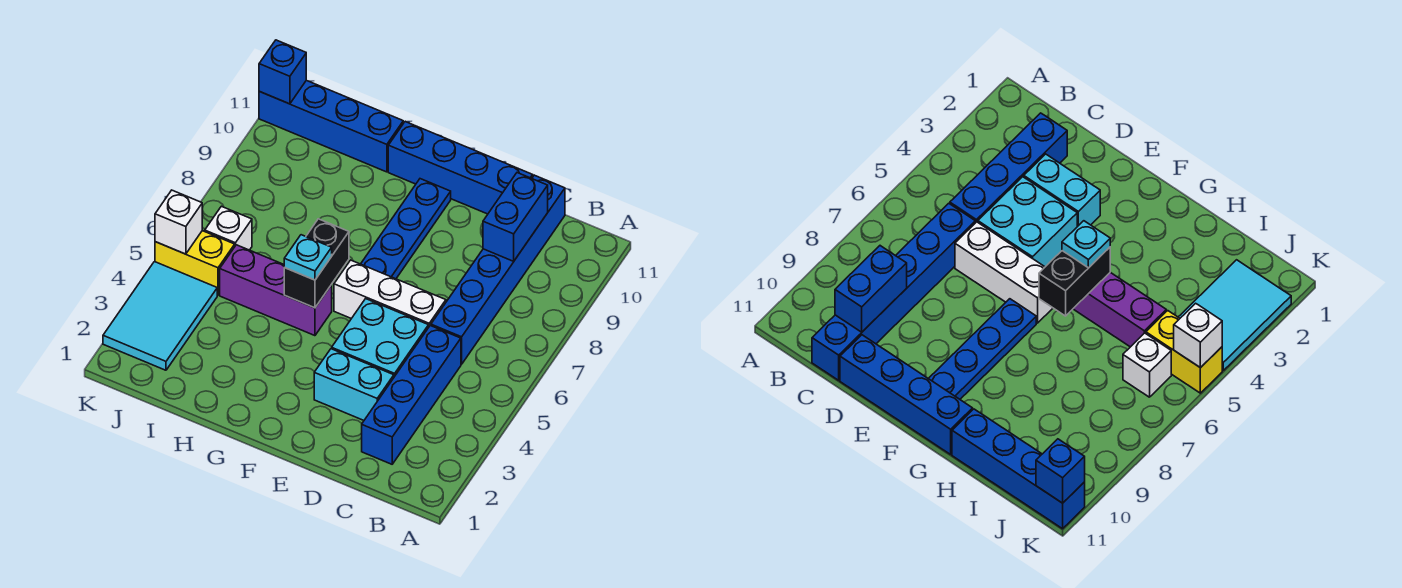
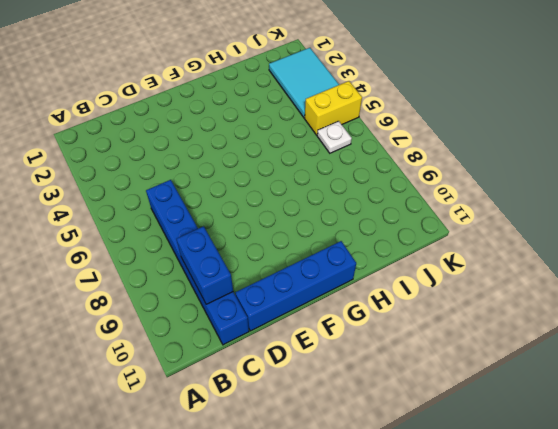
white 1x1 plate [317,121,352,153] -> white 1x1 brick [205,206,252,250]
none -> blue 1x4 brick [362,326,461,464]
none -> cyan 1x2 brick [314,349,394,420]
none -> cyan 2x2 brick [332,299,429,377]

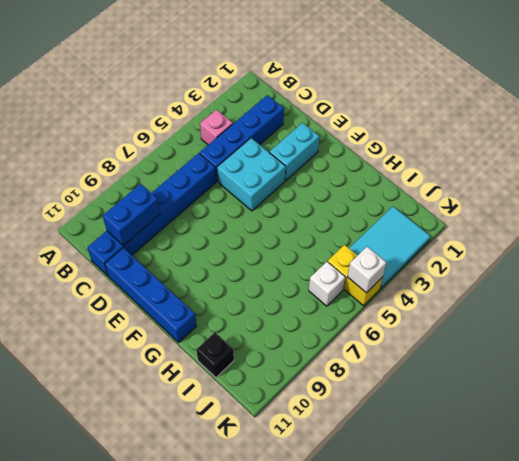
pink 1x1 brick [200,110,233,145] -> none
cyan 1x2 brick [270,123,320,180] -> cyan 1x2 brick turned to [314,349,394,420]
black 1x1 brick [196,332,234,377] -> blue 1x4 brick [259,80,403,172]
none -> white 1x3 brick [334,260,446,326]
none -> blue 1x4 plate [361,179,451,279]
none -> purple 1x3 brick [220,245,332,336]

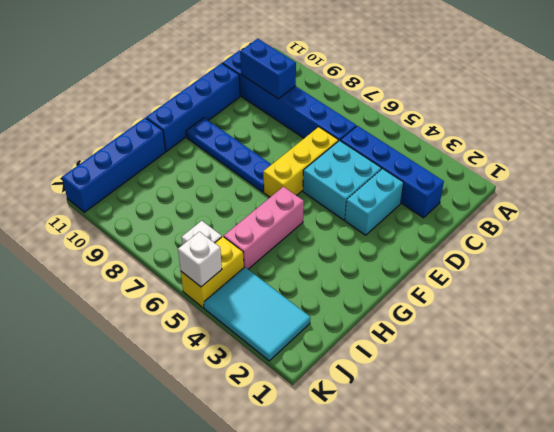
yellow 1x3 brick [263,127,338,197] -> white 1x3 brick [334,260,446,326]
pink 1x3 brick [224,187,304,269] -> purple 1x3 brick [220,245,332,336]
none -> black 1x2 brick [284,219,349,308]
none -> blue 1x1 brick [259,40,306,104]
none -> cyan 1x1 plate [284,235,332,280]

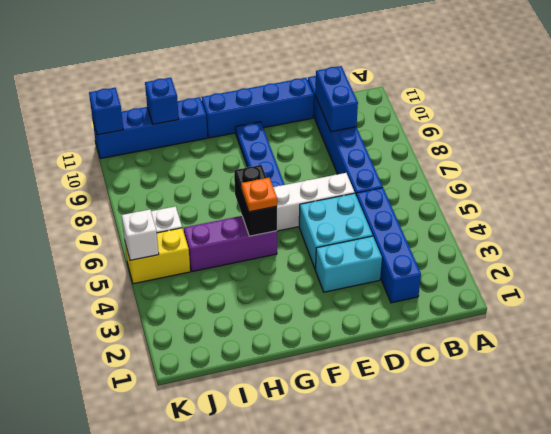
orange 1x1 plate [241,178,277,212] -> cyan 1x1 plate [284,235,332,280]
blue 1x1 brick [145,78,179,124] -> none
none -> cyan 2x3 tile [103,262,217,370]

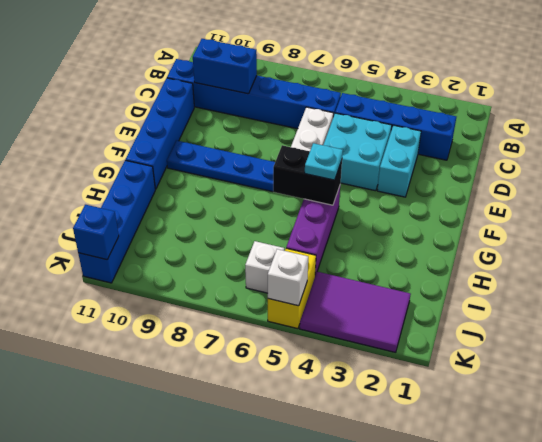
purple 2x3 tile [300,272,411,352] -> cyan 2x3 tile [103,262,217,370]

